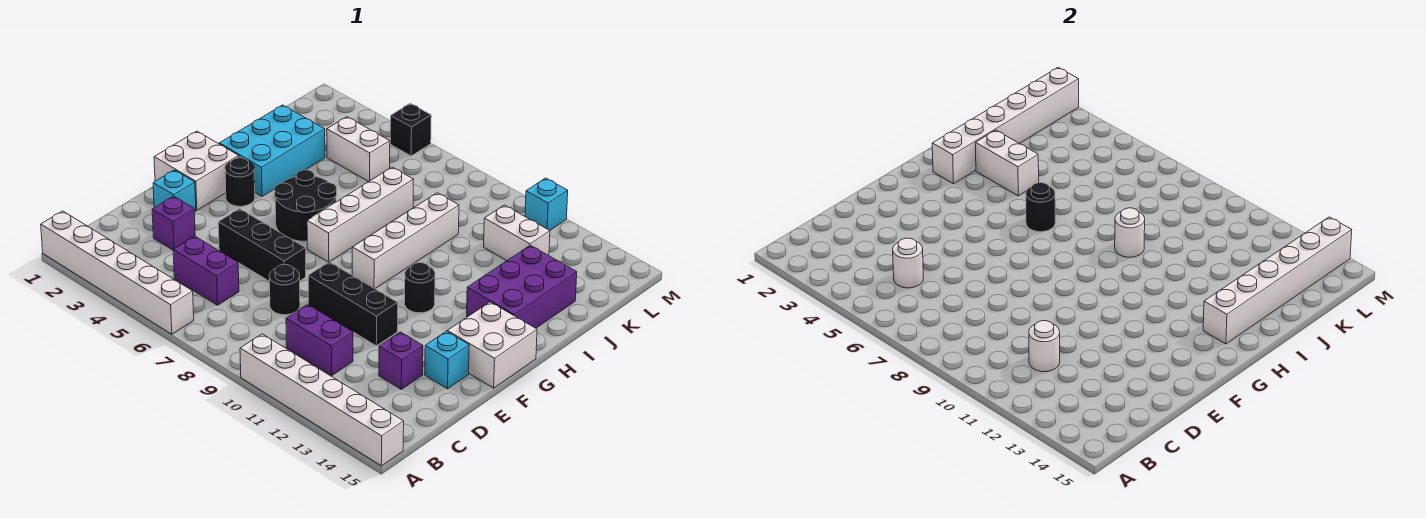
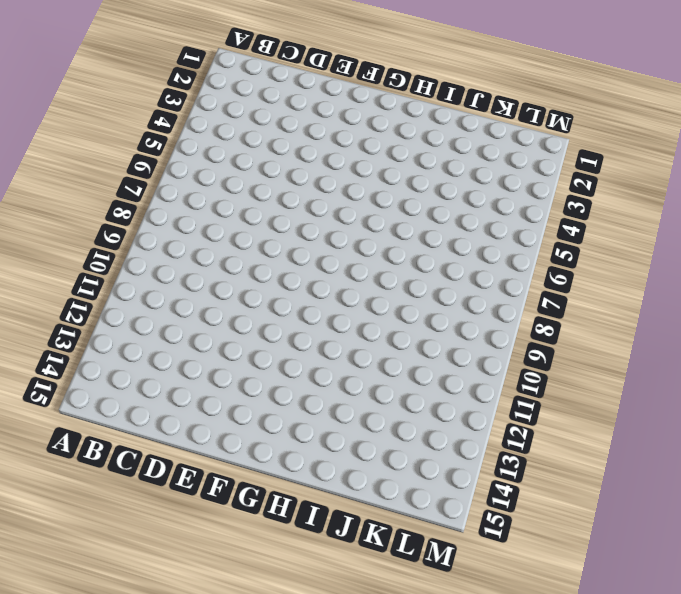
none -> white 1x6 brick [41,211,194,334]
none -> white 1x6 brick [240,334,404,466]
none -> purple 1x2 brick [173,236,239,305]
none -> purple 1x2 brick [286,304,353,376]

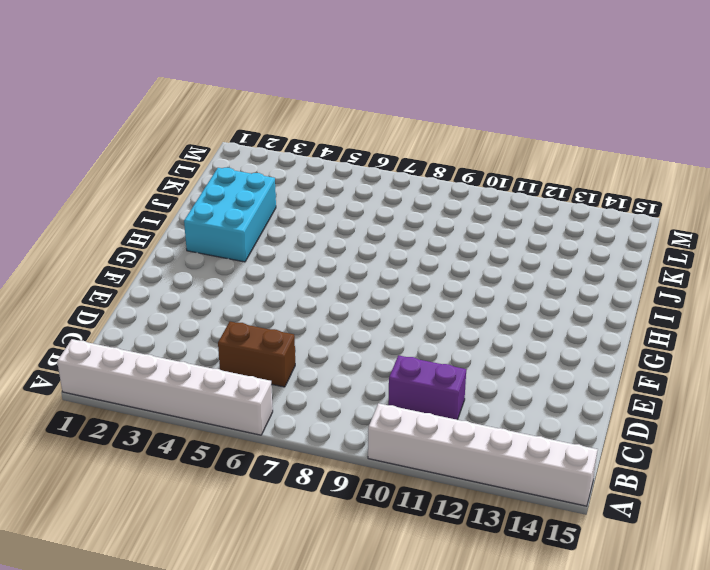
brown 1x2 brick [218,322,295,387] -> purple 1x2 brick [173,236,239,305]
none -> purple 1x1 brick [152,196,195,250]
none -> black 1x1 round brick [269,265,300,315]
none -> purple 1x1 brick [379,332,423,389]
none -> cyan 1x1 brick [153,170,196,212]

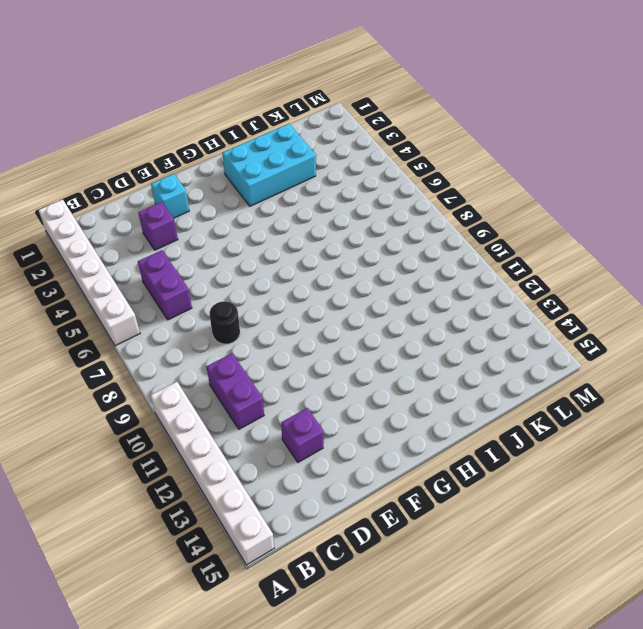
none -> black 1x3 brick [218,209,306,281]
none -> black 1x3 brick [308,262,398,346]
none -> cyan 1x1 brick [425,331,469,389]
none -> white 2x2 brick [154,131,239,210]

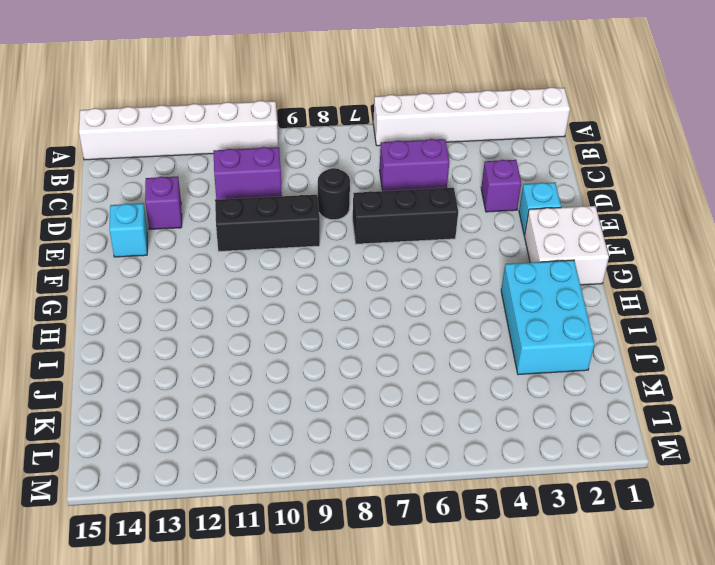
none -> white 2x2 brick [447,302,537,388]
none -> black 1x1 round brick [225,158,255,206]
none -> black 2x2 round brick [274,170,337,241]
none -> white 1x4 brick [307,167,414,262]

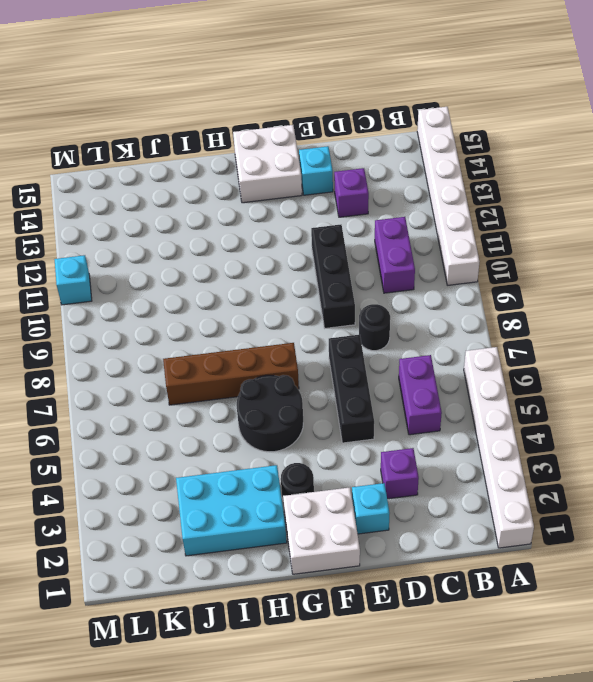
brown 1x4 brick [163,343,299,405] -> white 1x4 brick [307,167,414,262]
none -> white 1x4 brick [352,193,459,289]
none -> black 1x1 round brick [405,263,435,313]
none -> purple 2x3 brick [467,245,577,328]
none -> white 1x2 brick [327,117,390,182]

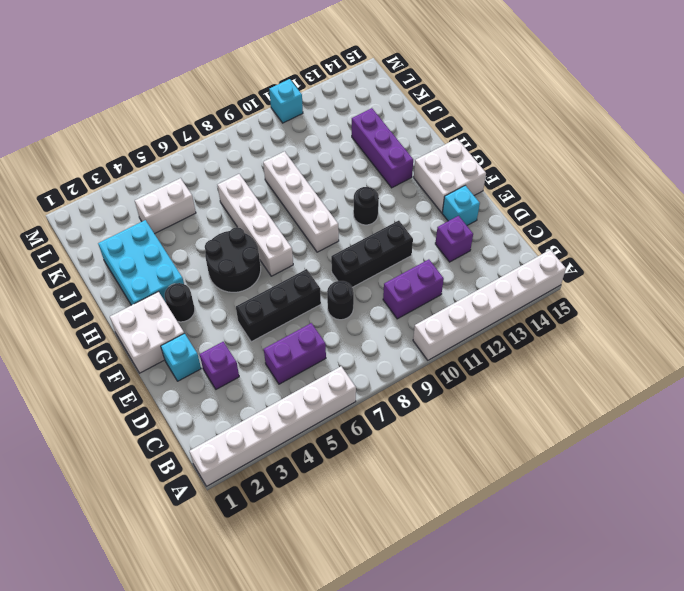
purple 1x3 brick [352,108,413,188] -> purple 2x3 brick [467,245,577,328]
none -> white 1x2 brick [484,205,550,261]
none -> black 1x1 brick [390,103,431,156]
none -> white 1x1 round brick [893,238,923,288]
none -> white 1x1 round brick [1029,321,1060,372]

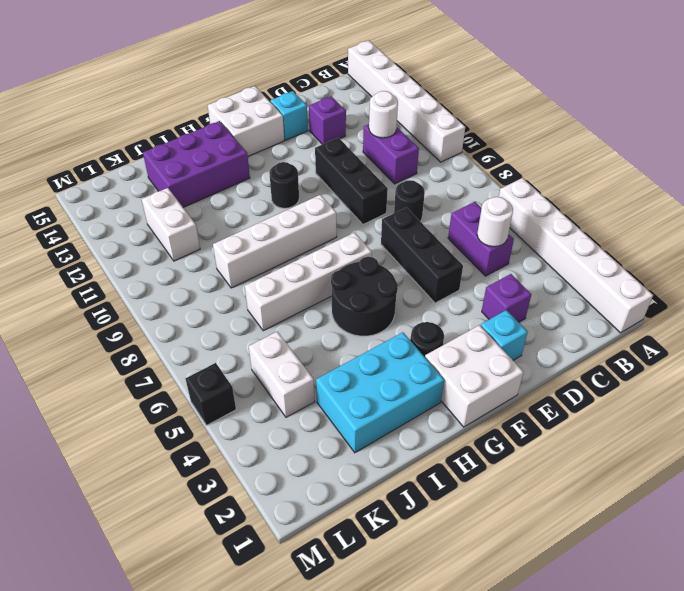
none -> cyan 1x1 brick [525,178,568,230]
none -> white 1x6 brick [932,68,1079,184]
none -> black 1x1 round brick [1026,183,1055,232]
none -> white 1x6 brick [1203,217,1352,344]

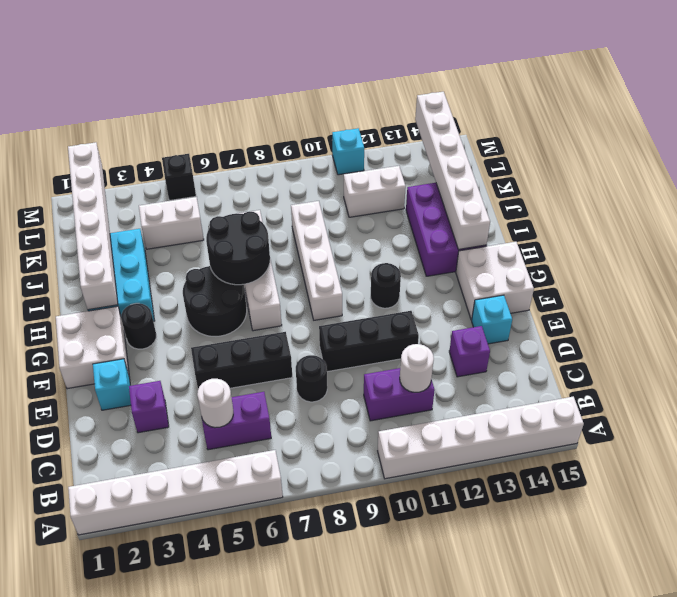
black 2x2 round brick [206,212,270,285] -> black 1x1 round brick [1026,183,1055,232]
none -> white 1x2 brick [975,130,1039,196]
none -> white 1x1 round brick [1115,208,1145,257]

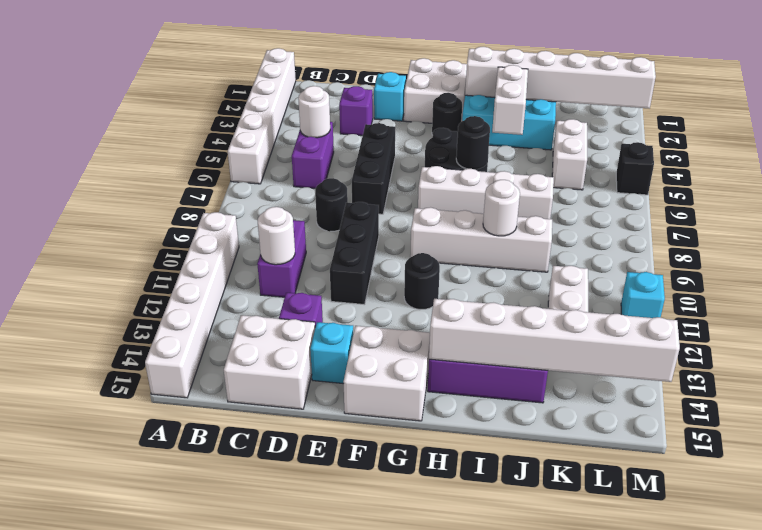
white 2x2 brick [224,315,315,409] -> none

